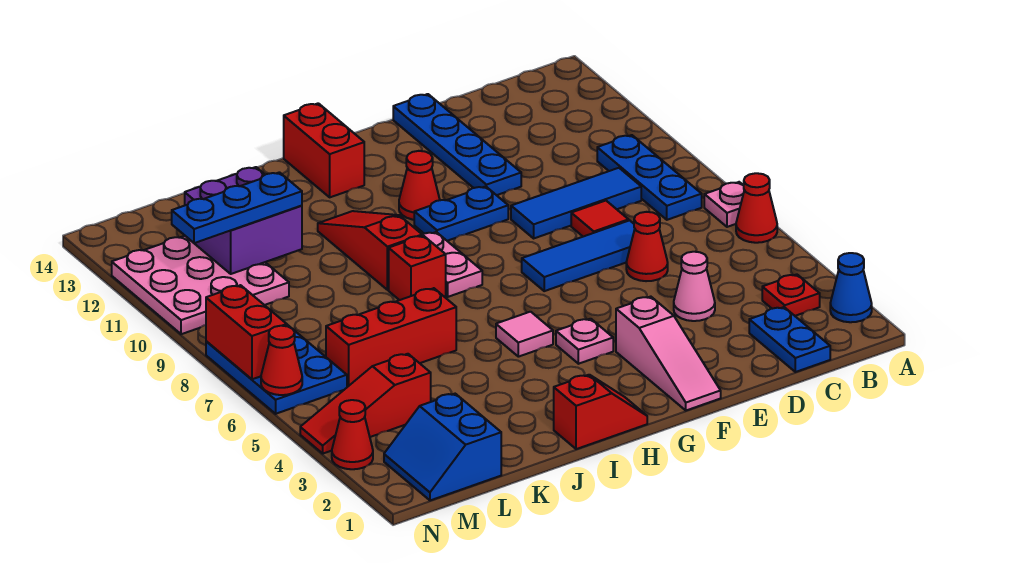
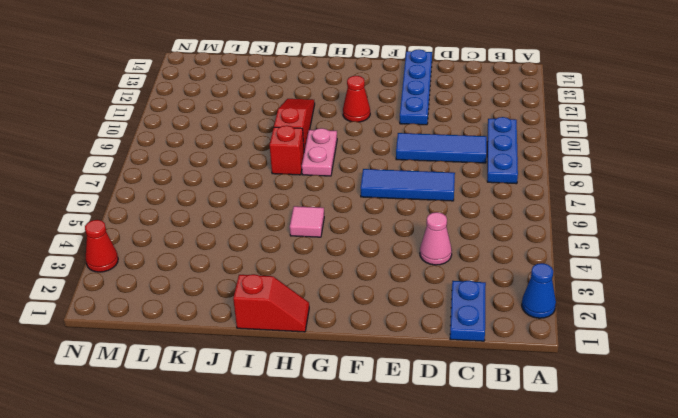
none -> red 1x1 cone [736,173,777,243]
none -> pink 1x1 plate [704,182,744,227]
none -> red 1x1 plate [762,274,820,316]
none -> red 1x1 cone [626,212,668,281]

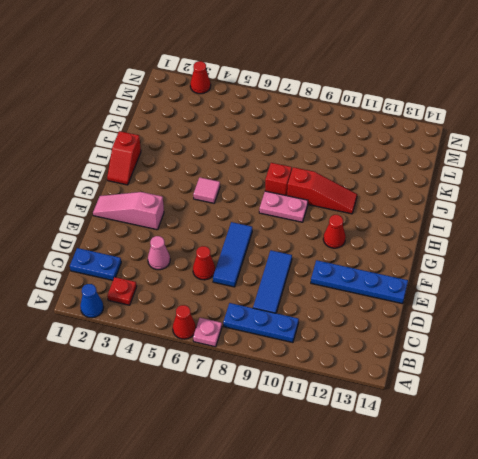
none -> red 1x1 tile [571,201,629,237]
none -> blue 1x2 plate [414,186,508,241]
none -> pink 1x1 plate [556,319,613,364]
none -> red 1x2 brick [284,103,364,197]

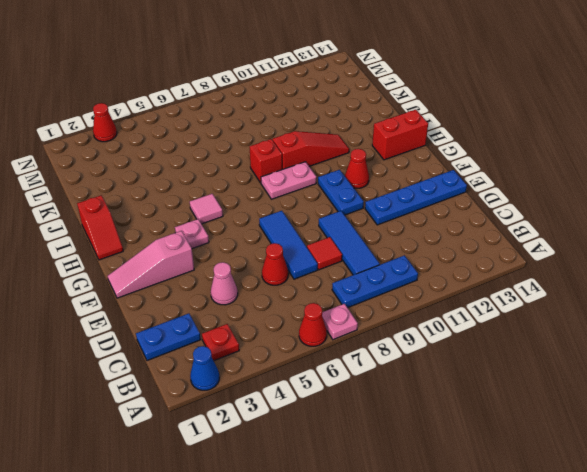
none -> red 1x3 brick [326,288,456,387]
none -> blue 2x2 slope [384,394,501,500]
none -> red 1x3 slope [300,354,431,454]
none -> pink 3x3 plate [112,236,289,334]

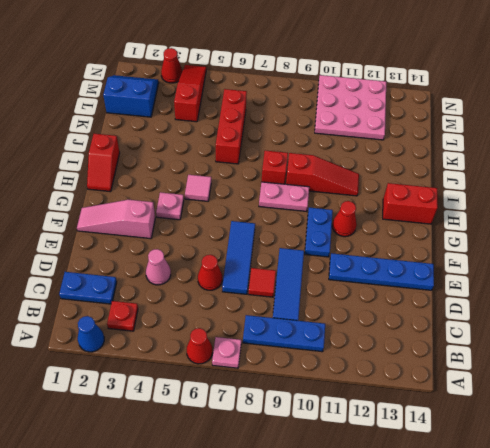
none -> blue 2x3 plate [206,325,347,414]
none -> purple 2x2 brick [185,167,302,274]
none -> red 1x1 cone [261,326,302,395]
none -> red 1x2 brick [206,285,287,379]

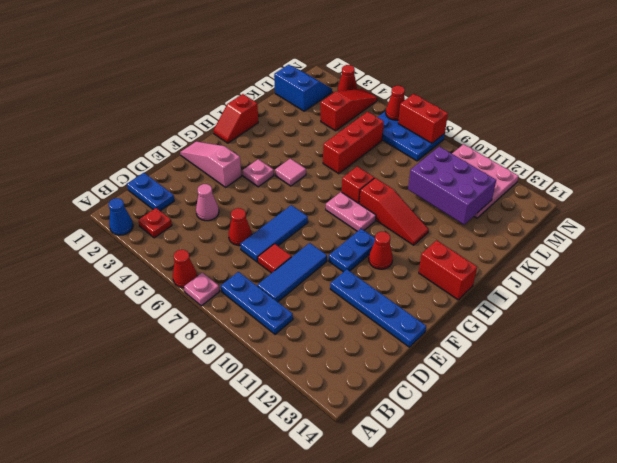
purple 2x3 brick [408,146,496,225] -> purple 2x2 brick [185,167,302,274]
none -> blue 1x3 plate [172,172,302,243]

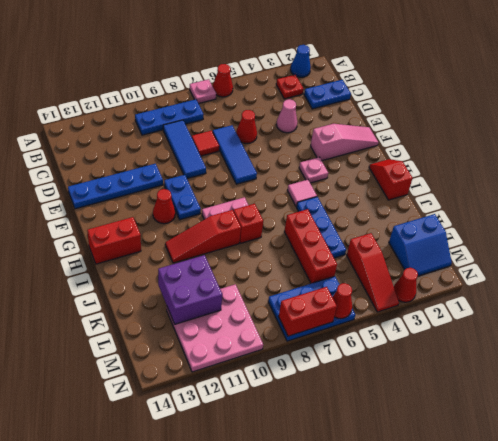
blue 1x3 plate [297,197,346,258] -> blue 1x3 plate moved to [172,172,302,243]

